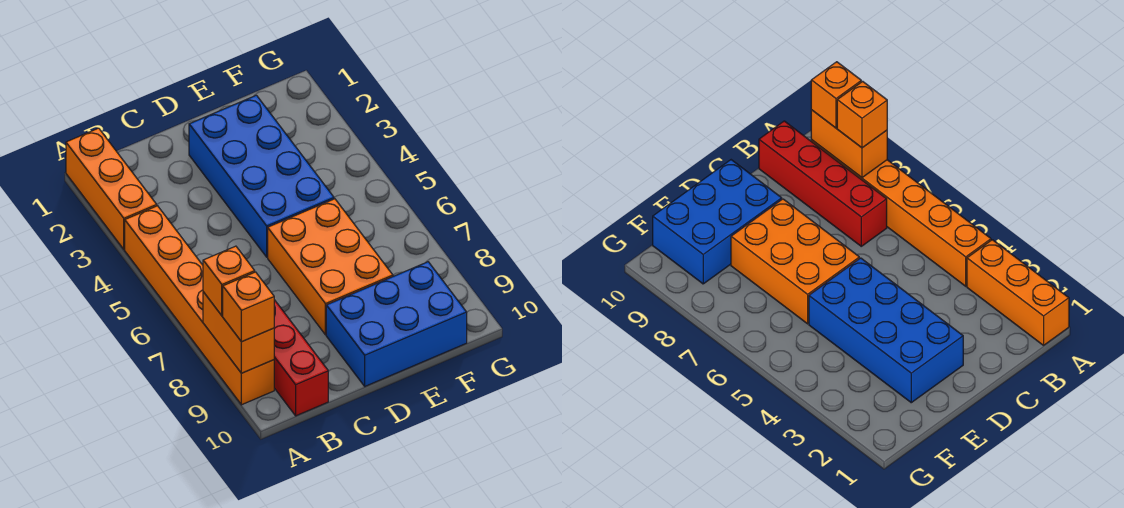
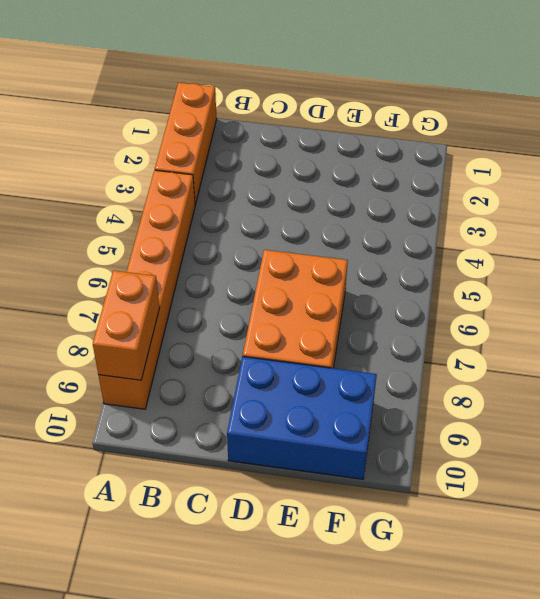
none -> red 1x4 brick [274,300,328,416]
none -> blue 2x4 brick [189,95,334,257]

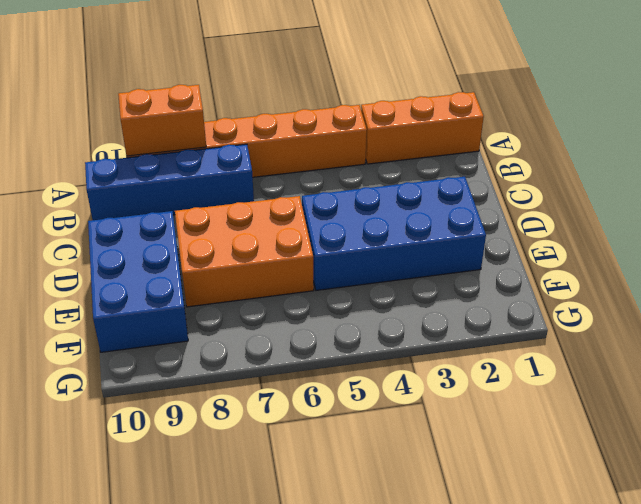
blue 1x4 brick [85,144,254,220] -> red 1x4 brick [274,300,328,416]
none -> orange 1x1 brick [203,246,255,316]
none -> orange 1x1 brick [223,272,274,342]

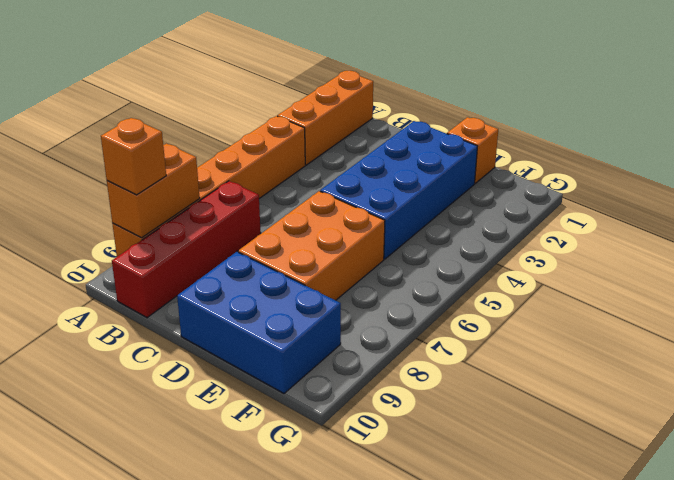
orange 1x1 brick [447,117,498,183] -> orange 1x1 brick moved to [203,246,255,316]

